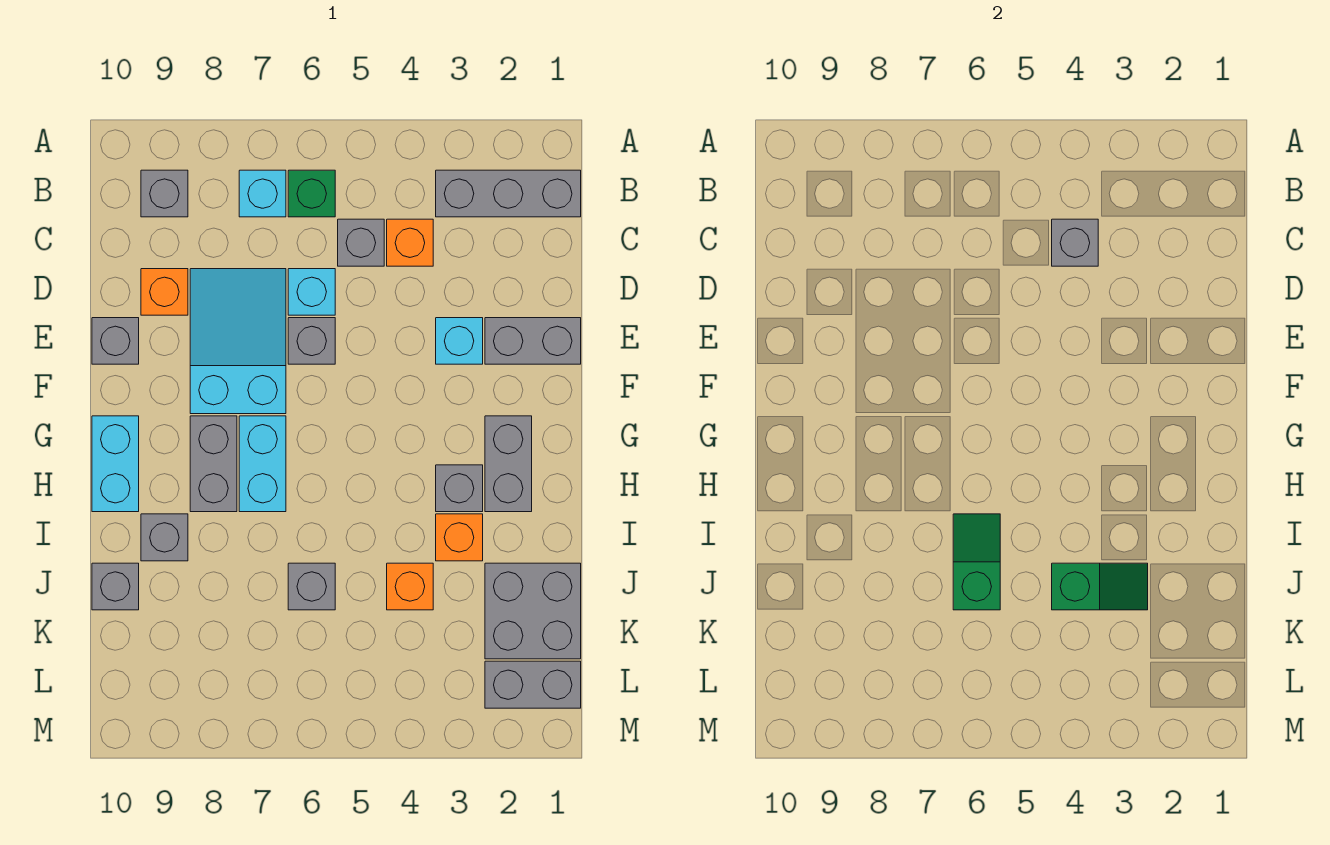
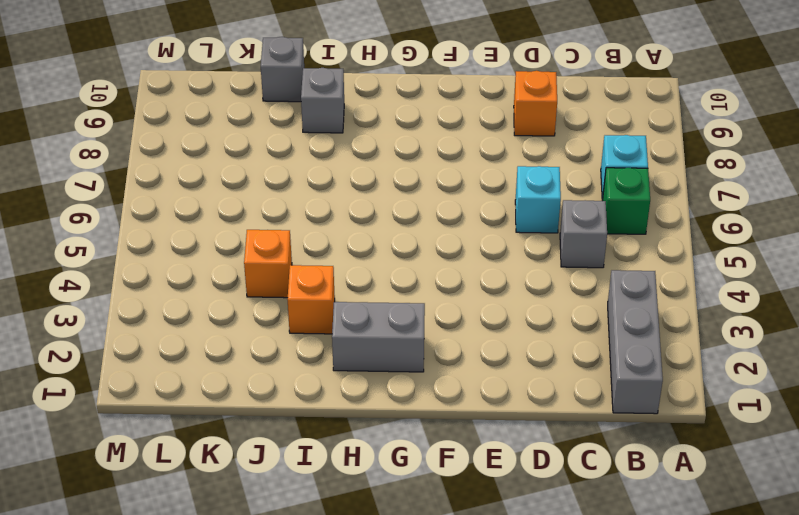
none -> grey 1x1 brick [141,170,188,217]
none -> orange 1x1 brick [387,219,433,266]
none -> cyan 2x3 slope [190,269,286,414]

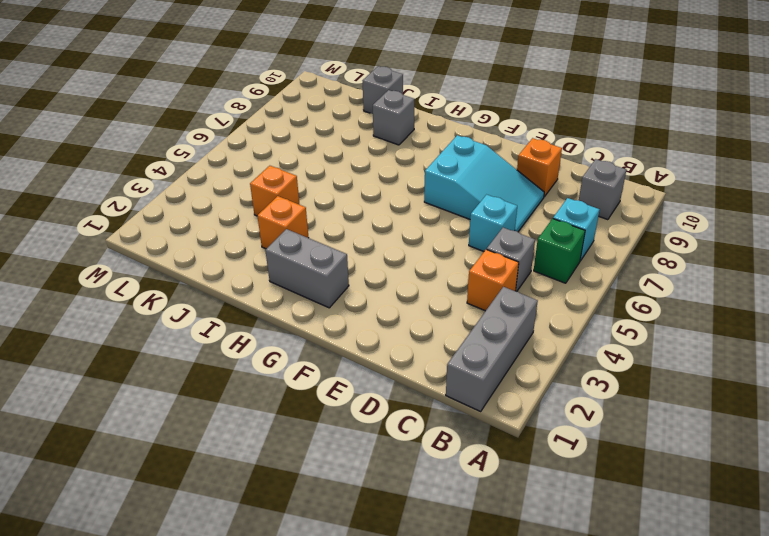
none -> grey 1x2 brick [485,318,581,364]
none -> cyan 1x1 brick [436,318,483,364]
none -> grey 1x1 brick [288,318,335,364]

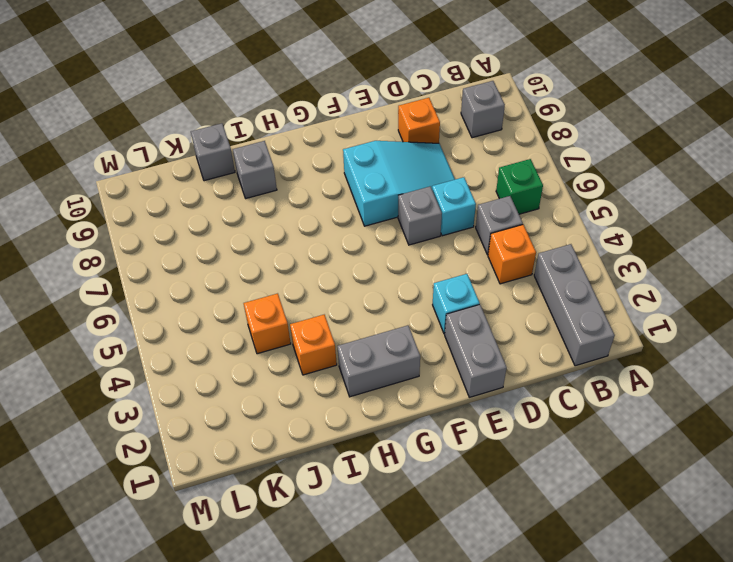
none -> cyan 1x1 brick [239,170,286,217]
none -> grey 1x1 brick [92,318,139,364]
none -> cyan 1x2 brick [239,416,286,512]

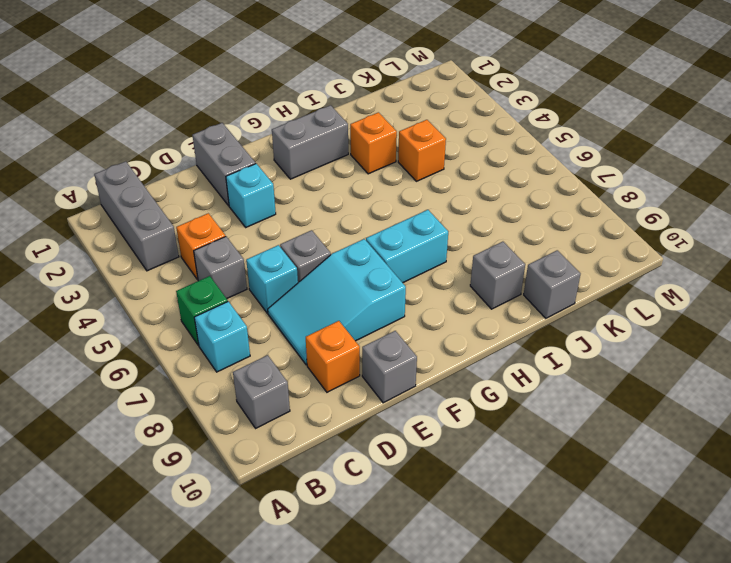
none -> grey 1x2 brick [190,416,237,512]
none -> cyan 1x2 brick [92,416,139,512]
none -> grey 1x1 brick [436,465,483,512]

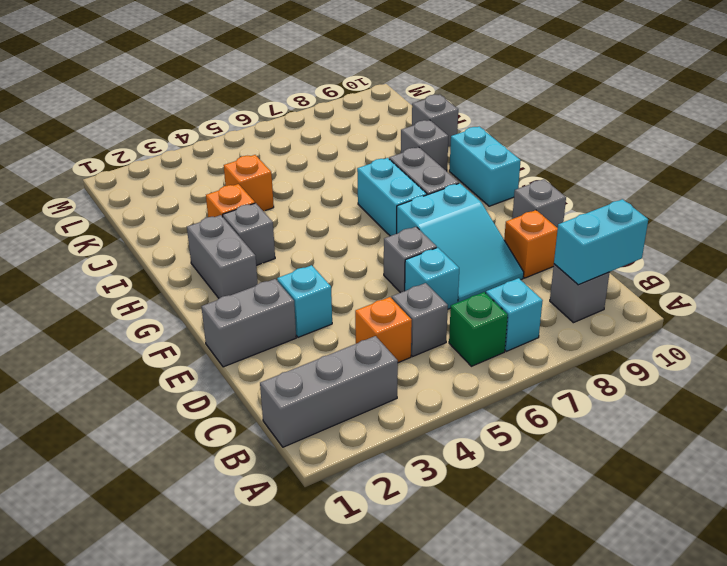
cyan 1x2 brick [554,199,648,285] -> none
none -> grey 2x2 brick [485,563,581,659]
none -> grey 1x1 brick [288,563,335,610]
none -> grey 1x2 brick [485,661,581,708]

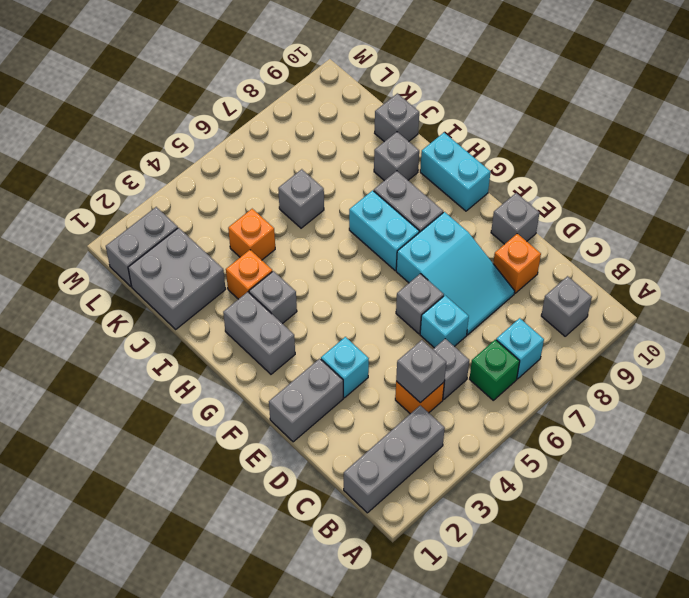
none -> green 1x2 slope [953,514,1000,610]
none -> green 1x2 slope [1052,563,1148,610]

